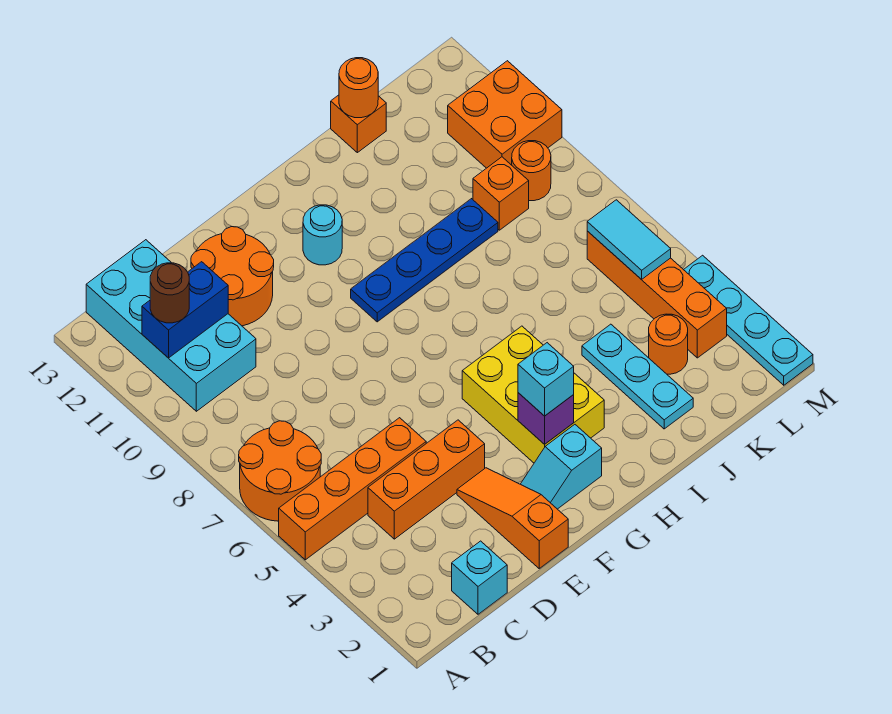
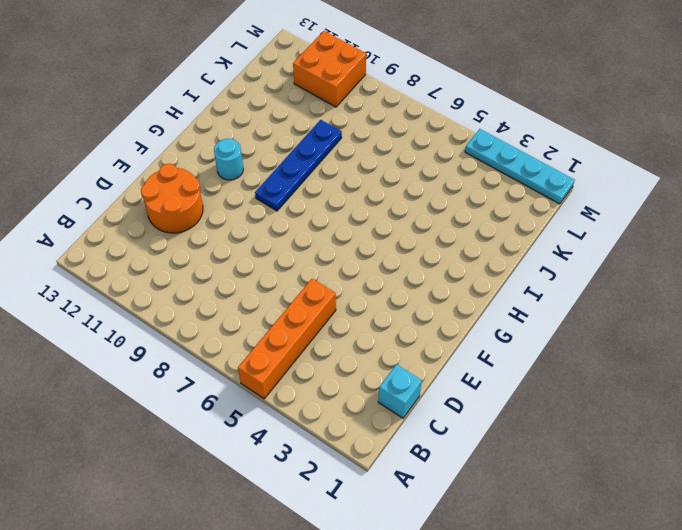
none -> orange 2x2 round brick [239,421,321,521]
none -> cyan 2x4 brick [86,240,256,411]
none -> orange 1x3 brick [368,420,485,539]

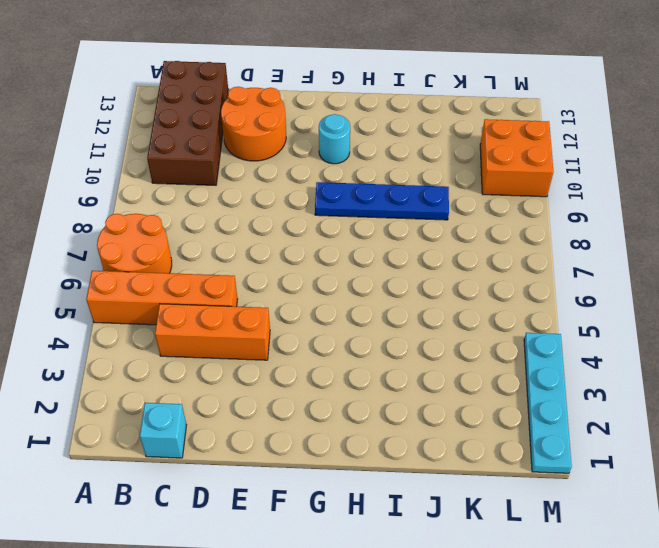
brown 2x4 brick [147,61,228,185] -> cyan 2x4 brick [86,240,256,411]
none -> orange 1x3 slope [457,468,568,568]
none -> cyan 1x2 slope [521,425,602,509]
none -> yellow 2x3 brick [462,326,604,463]

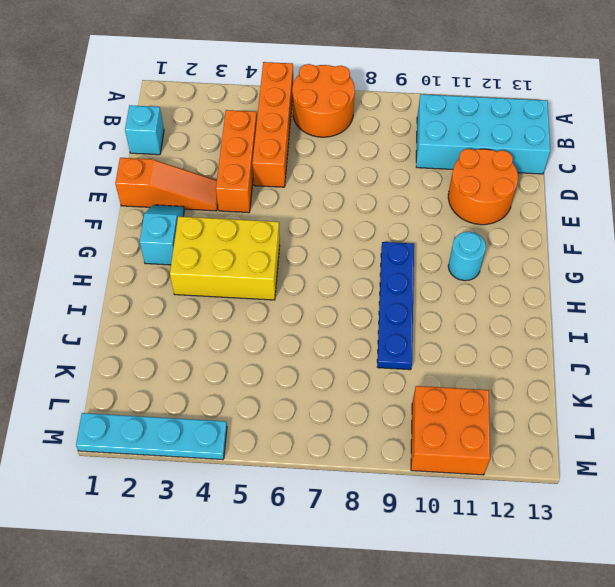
none -> cyan 1x3 plate [582,324,693,429]
none -> orange 1x1 brick [331,95,386,153]
none -> orange 1x1 round brick [649,314,688,374]

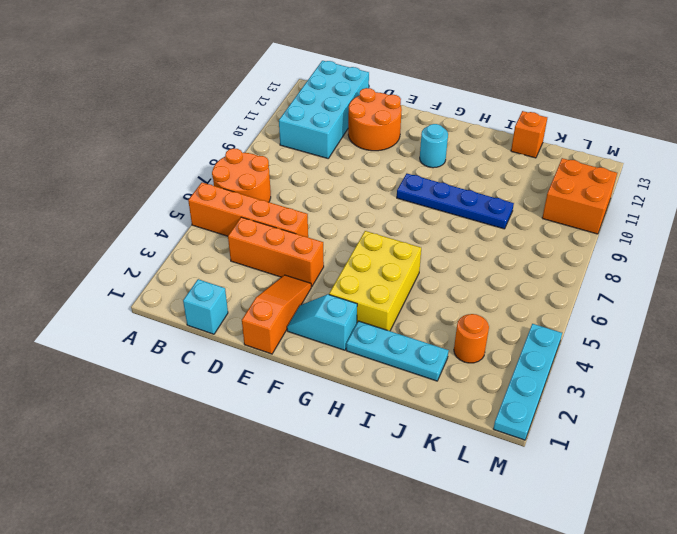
cyan 1x3 plate [346,321,449,381] -> cyan 1x3 plate turned to [582,324,693,429]
none -> orange 1x1 brick [473,157,529,230]
none -> orange 1x4 brick [587,231,727,358]
none -> orange 1x1 round brick [512,141,551,201]

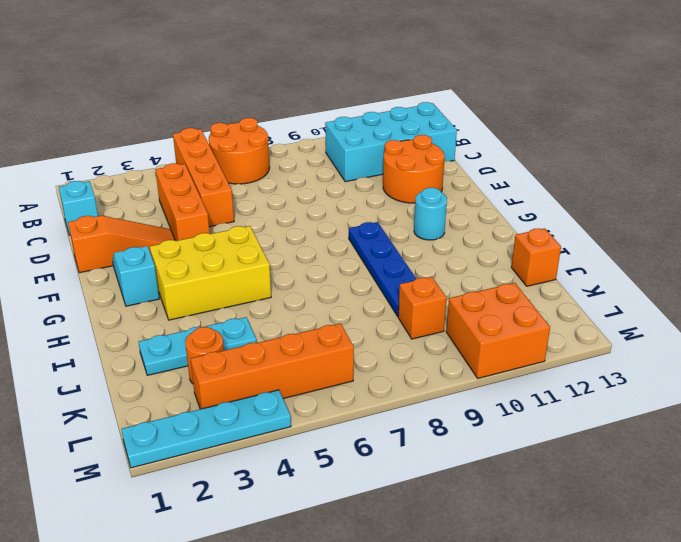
none -> orange 1x1 round brick [512,141,551,201]
none -> blue 1x2 brick [142,262,228,358]
none -> purple 1x1 brick [518,393,574,444]

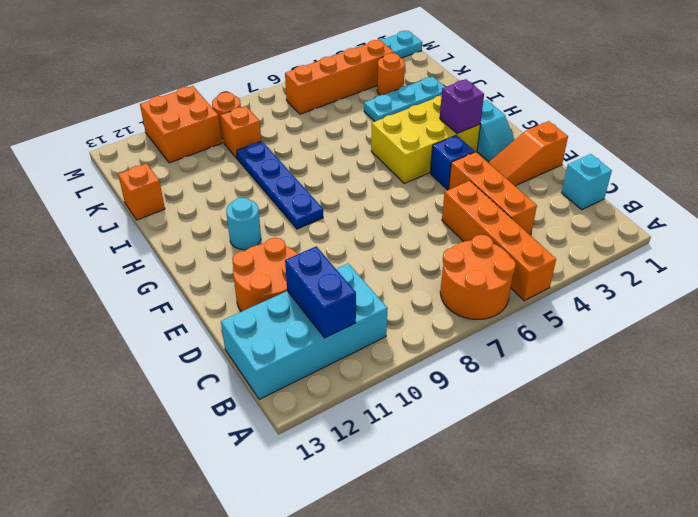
blue 1x1 brick [430,135,475,190] -> none
none -> orange 1x1 round brick [339,58,378,118]
none -> cyan 1x2 tile [587,200,671,280]
none -> brown 1x1 round brick [150,263,189,323]

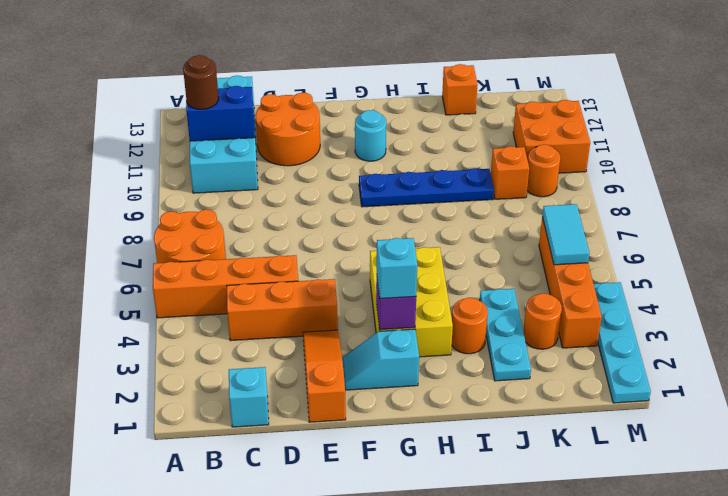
orange 1x1 round brick [452,298,488,354] -> orange 1x1 round brick moved to [339,58,378,118]

